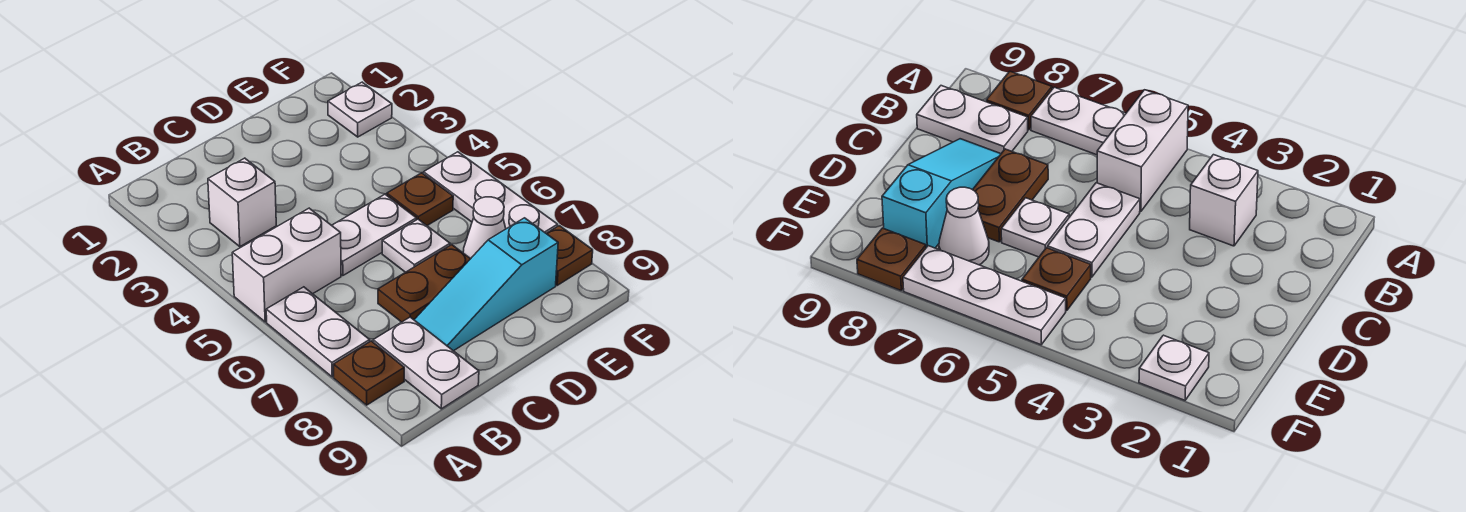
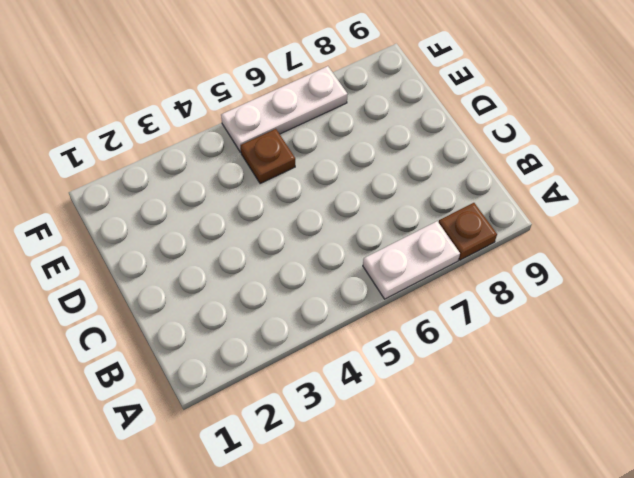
none -> white 1x2 brick [232,208,341,322]
none -> white 1x1 brick [208,158,276,247]
none -> white 1x2 plate [373,317,479,409]

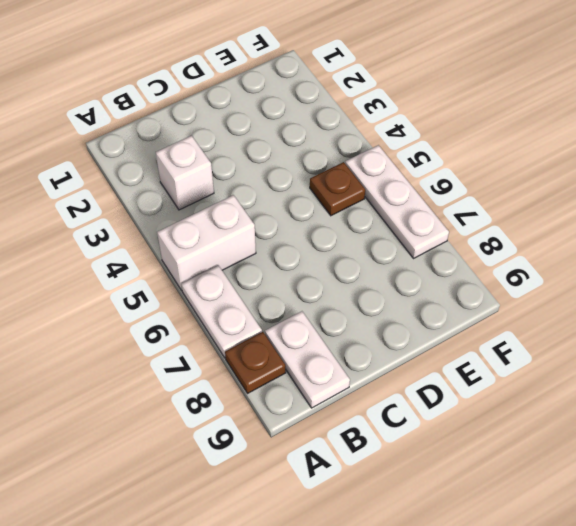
none -> white 1x2 plate [332,194,416,276]
none -> brown 1x2 plate [378,245,470,322]
none -> cyan 1x3 slope [414,218,558,351]

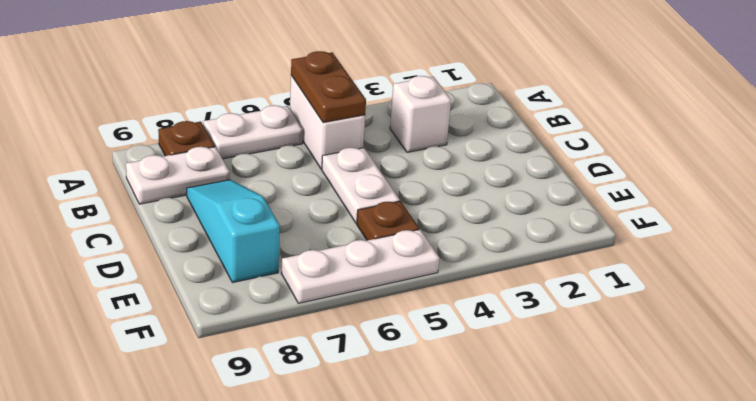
brown 1x2 plate [291,51,366,123] -> brown 1x2 plate moved to [378,245,470,322]
none -> white 1x1 plate [382,219,450,272]
none -> white 1x1 cone [463,197,506,259]
none -> white 1x1 plate [328,82,392,137]

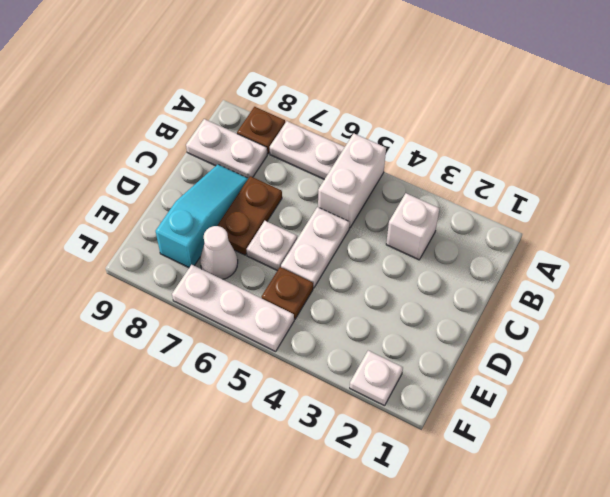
none -> brown 1x1 plate [546,226,593,285]

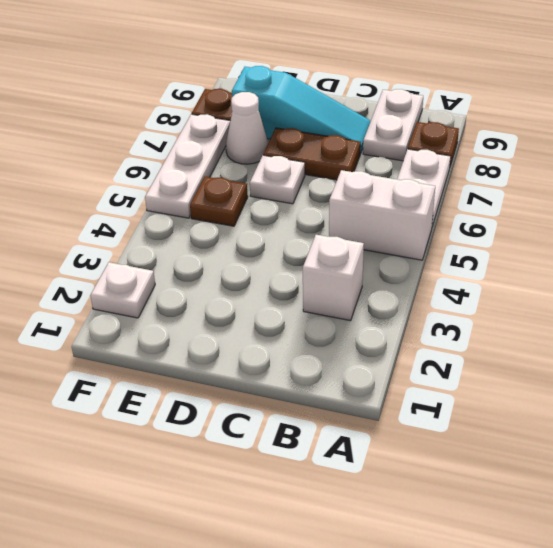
none -> white 1x2 plate [332,194,416,276]

